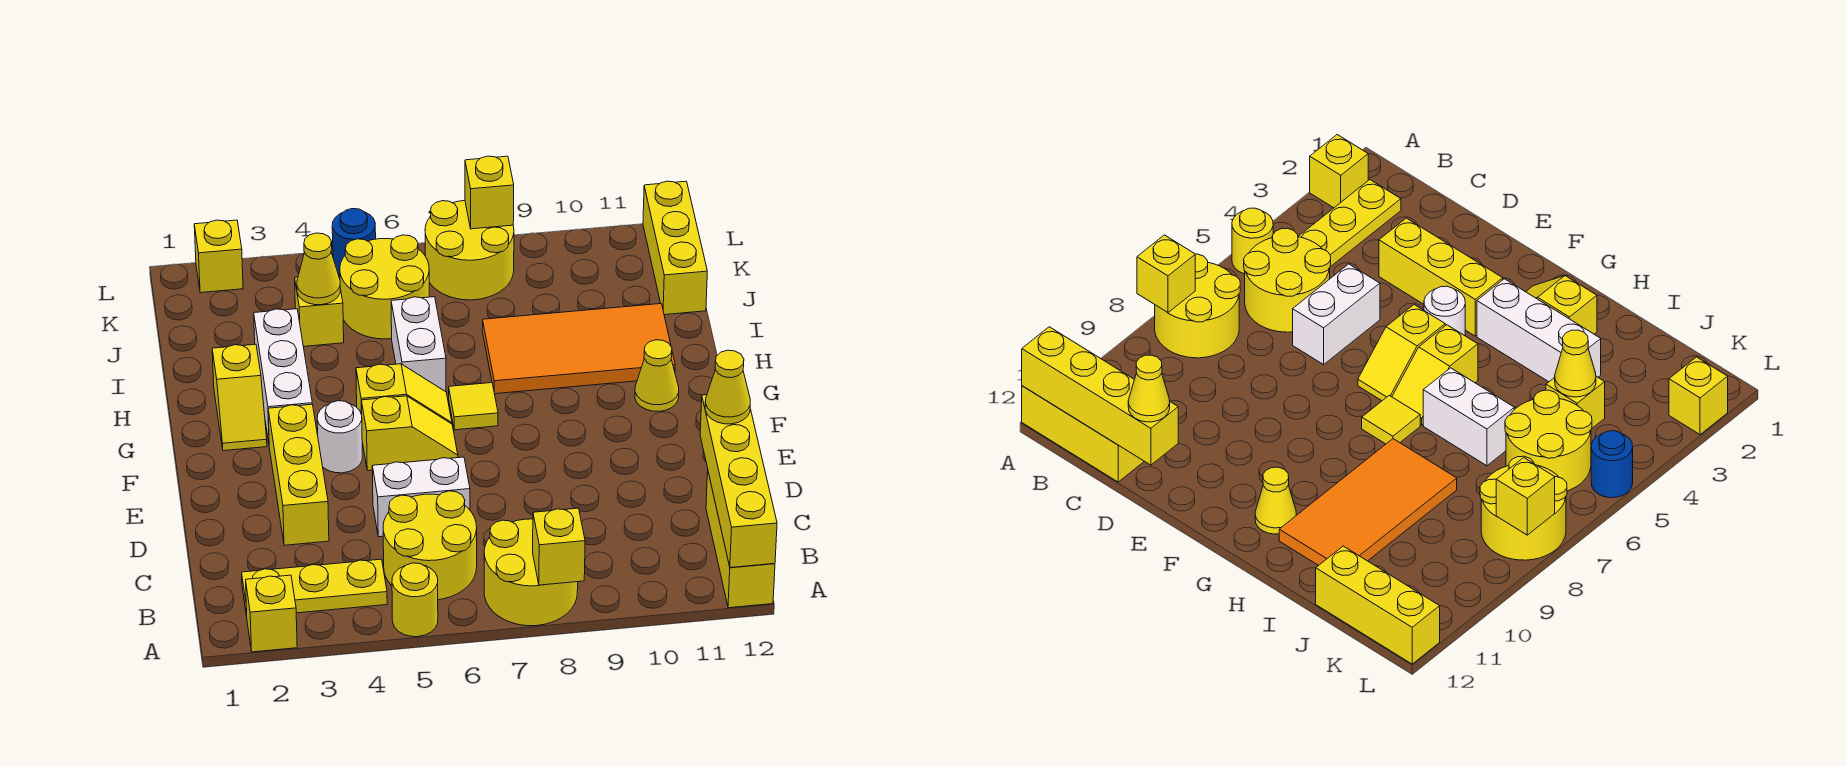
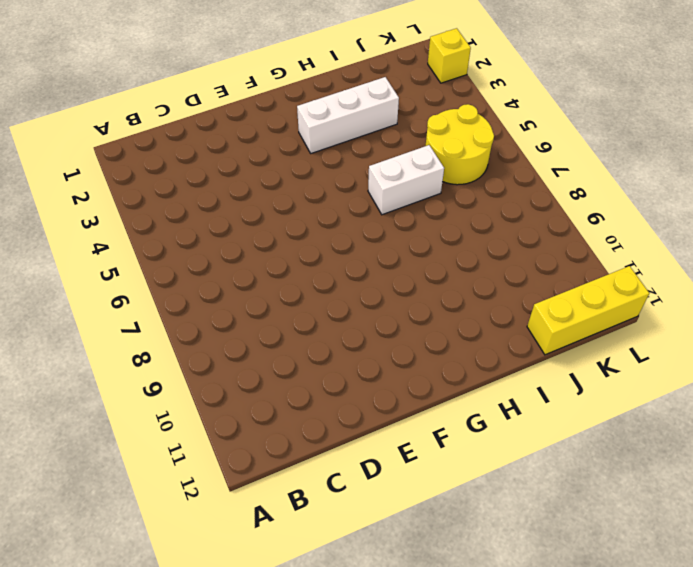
none -> yellow 1x1 brick [246,575,297,652]
none -> yellow 1x1 round brick [392,563,438,637]
none -> yellow 2x2 round brick [484,519,578,626]

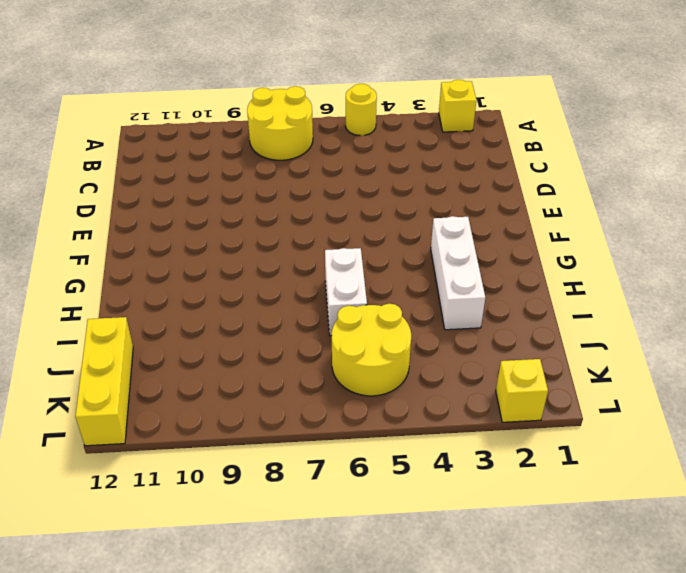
none -> yellow 1x3 brick [706,472,775,608]
none -> yellow 1x3 plate [242,559,387,616]
none -> yellow 2x2 round brick [383,491,477,600]

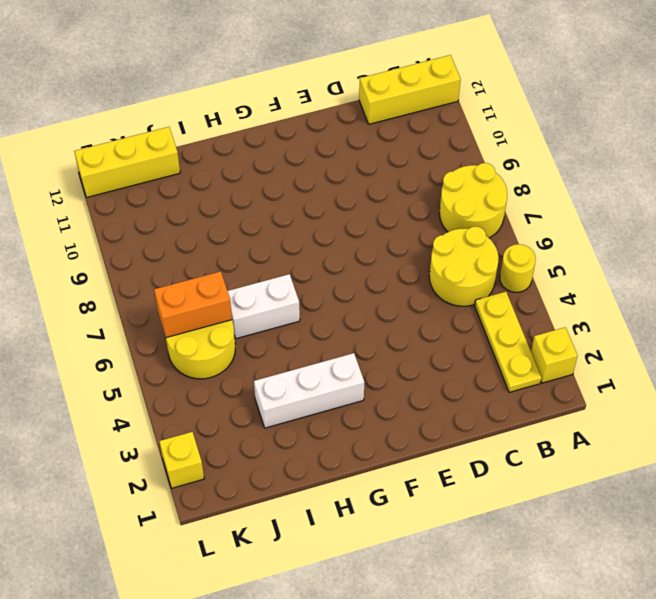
orange 1x2 brick [154,271,232,338] -> none
none -> yellow 1x3 brick [268,404,329,545]
none -> white 1x2 brick [372,457,470,537]
none -> white 1x1 round brick [317,401,362,473]

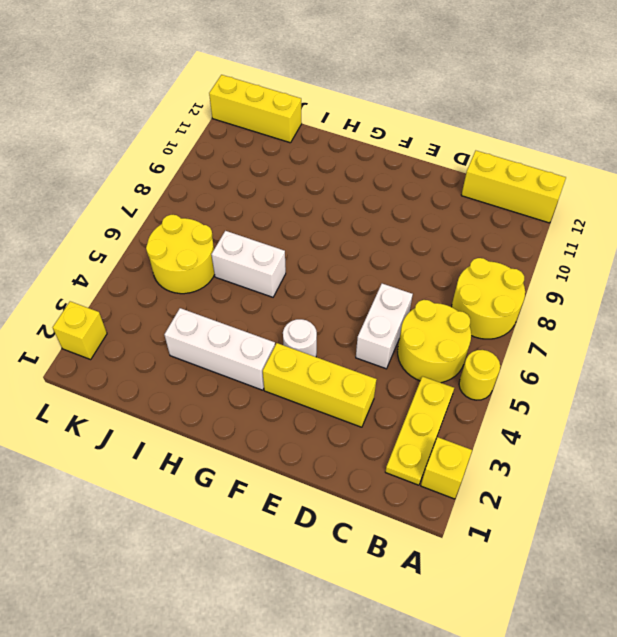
none -> yellow 1x2 slope [361,396,458,471]
none -> yellow 1x2 slope [212,344,267,451]
none -> yellow 1x2 slope [356,364,452,424]

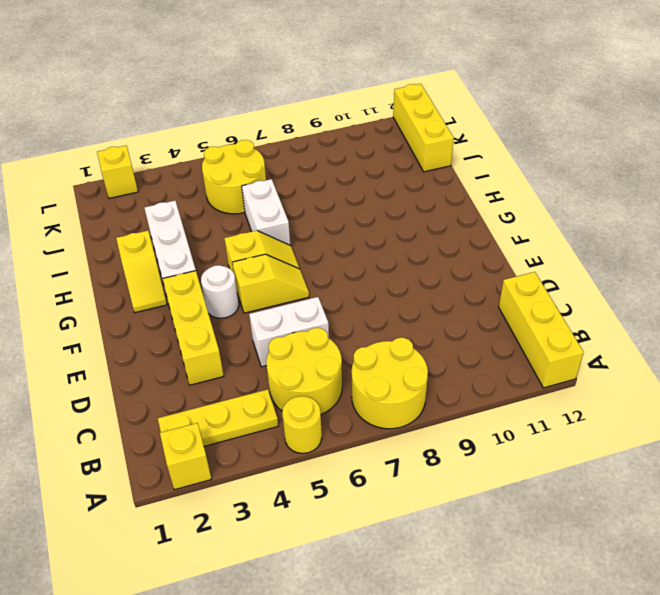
none -> yellow 1x1 tile [449,383,498,430]
none -> yellow 1x1 cone [635,340,679,411]
none -> orange 2x4 tile [482,304,675,394]

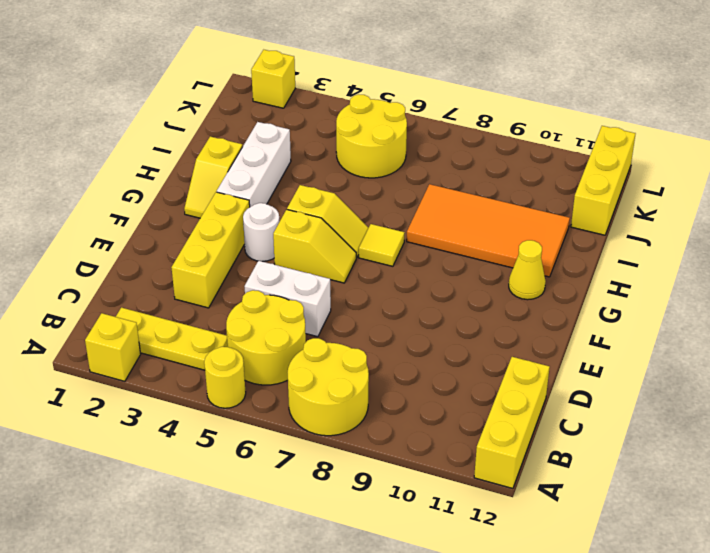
none -> white 1x2 brick [391,297,446,392]
none -> yellow 1x1 brick [295,277,344,346]
none -> yellow 2x2 round brick [425,201,514,300]

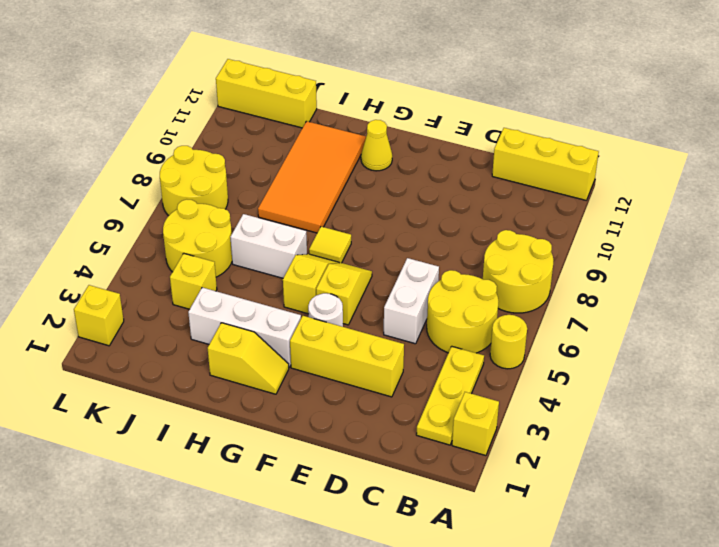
none -> blue 1x1 round brick [332,209,376,275]
none -> yellow 1x1 brick [533,508,585,585]
none -> yellow 1x4 brick [700,395,777,568]

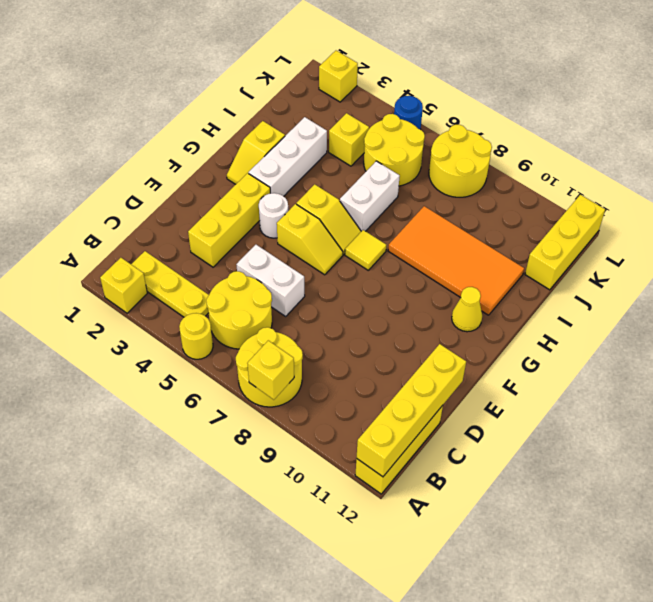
none -> yellow 1x1 cone [297,233,340,305]
none -> yellow 1x1 brick [465,156,514,229]
none -> yellow 1x1 cone [705,350,750,424]

